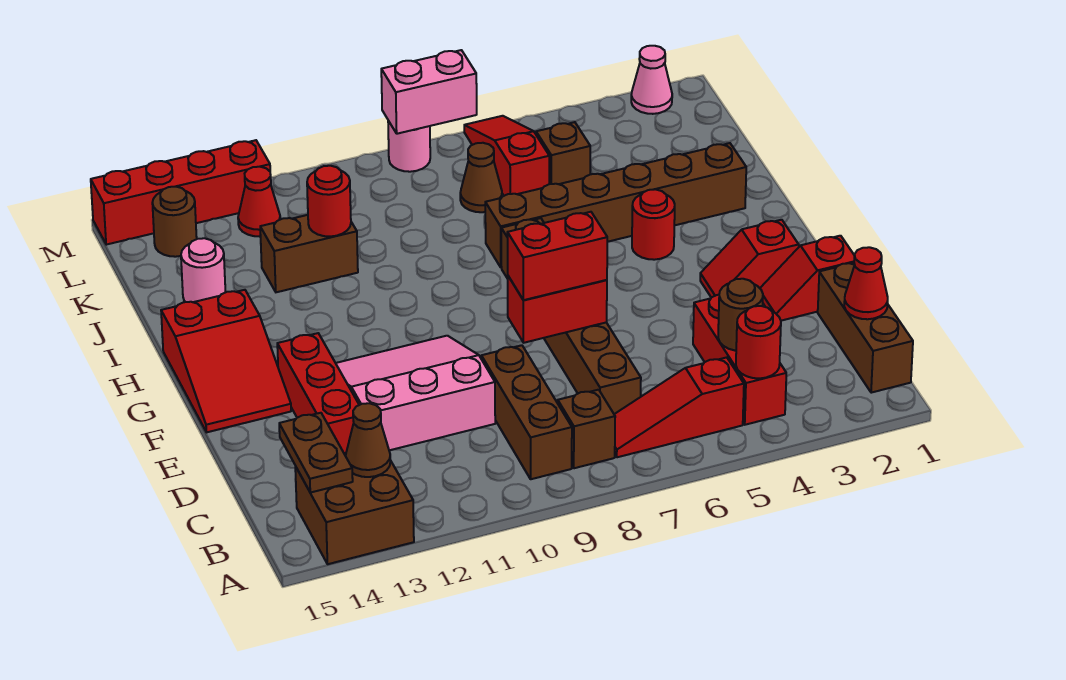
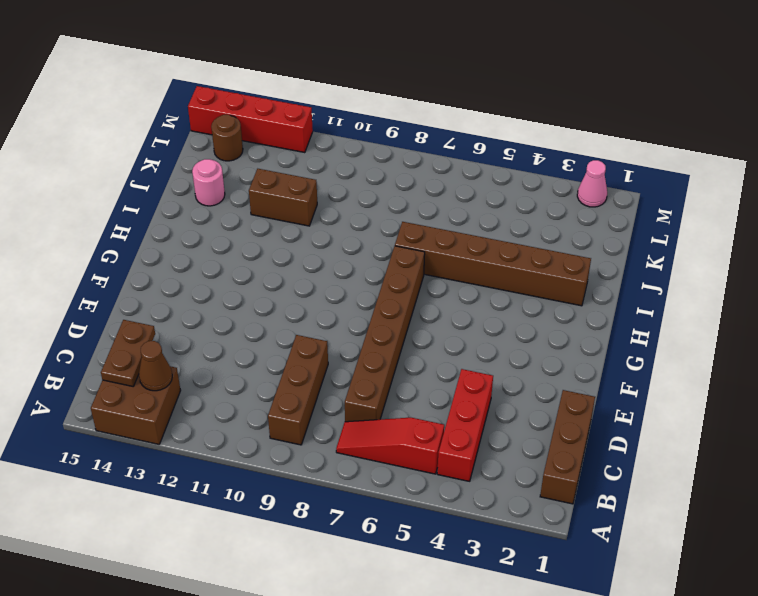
none -> brown 1x1 brick [558,390,615,468]
none -> pink 3x3 slope [336,336,495,450]
none -> red 1x3 brick [277,333,359,453]
none -> red 1x2 slope [760,236,854,321]

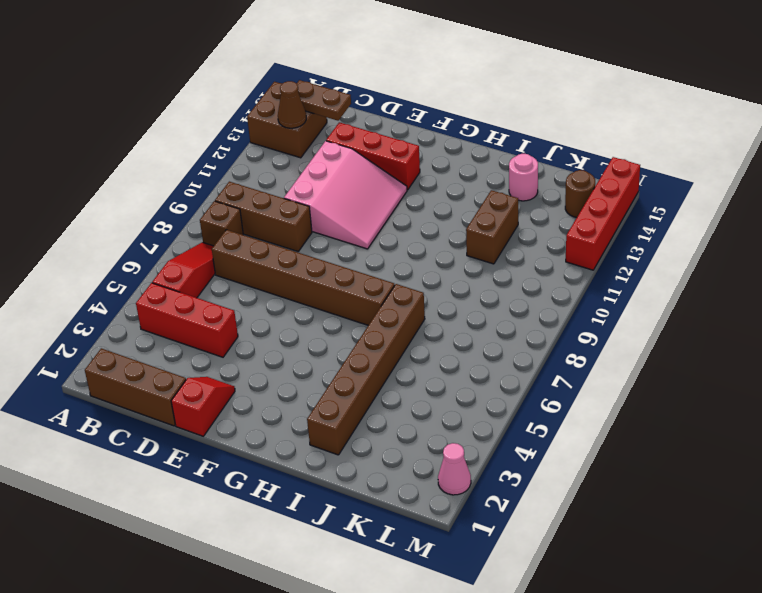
none -> red 1x2 slope [700,220,799,298]
none -> red 2x3 slope [161,290,291,432]
none -> red 1x1 round brick [632,189,675,260]
none -> brown 1x1 brick [536,122,590,184]

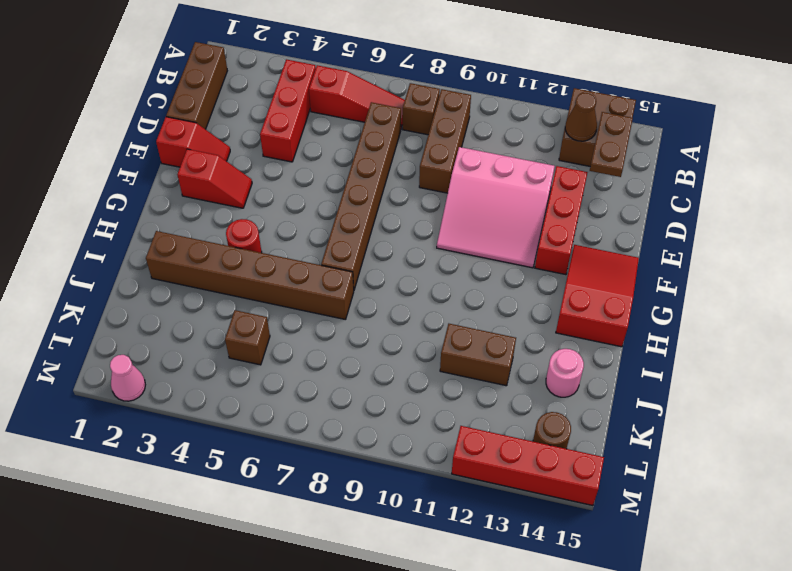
none -> red 1x3 slope [464,116,549,196]
none -> brown 1x1 cone [460,143,502,212]
none -> red 1x1 cone [238,167,280,237]
none -> pink 1x1 round brick [388,121,430,172]

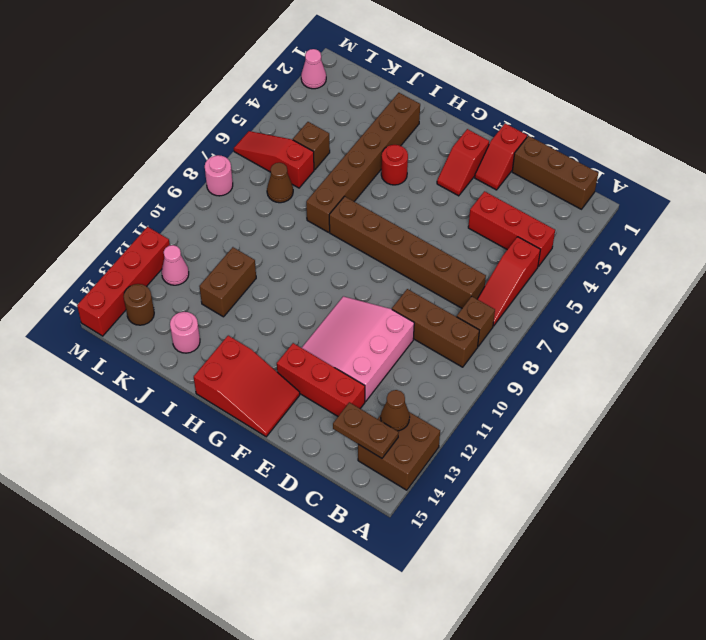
pink 1x1 cone [161,245,189,285] -> red 1x1 cone [238,167,280,237]
none -> red 1x1 round brick [736,306,781,378]
none -> red 1x1 cone [844,247,888,319]
none -> brown 1x1 round brick [718,279,763,351]
none -> red 1x2 brick [508,276,607,343]

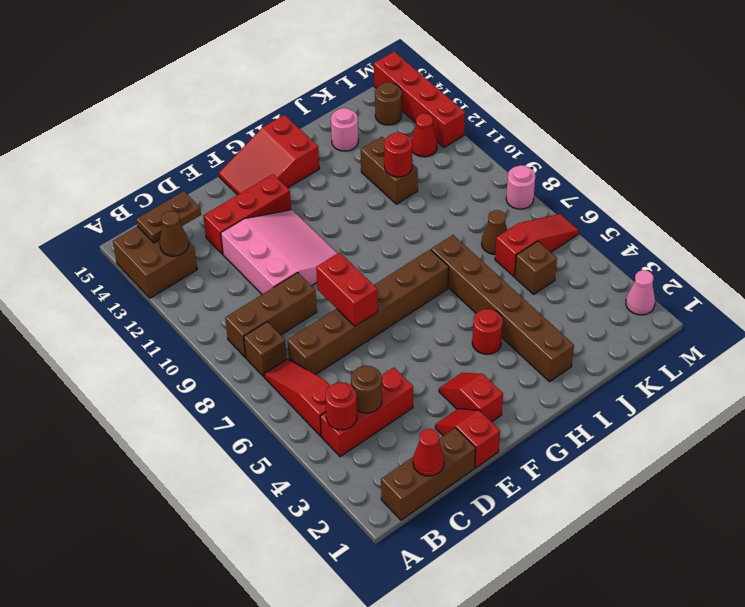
none -> pink 1x2 brick [381,50,477,134]
none -> red 1x2 brick [507,212,607,300]

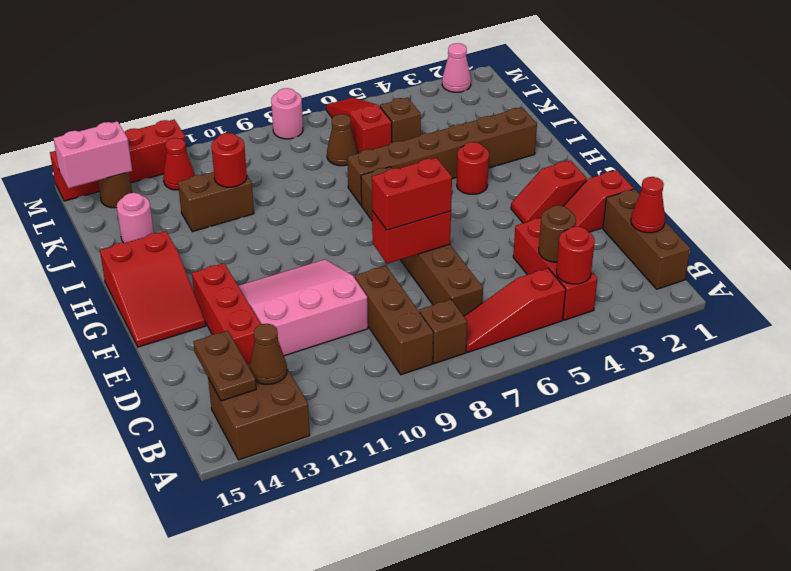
pink 1x2 brick [53,121,132,188] -> pink 1x2 brick moved to [381,50,477,134]

